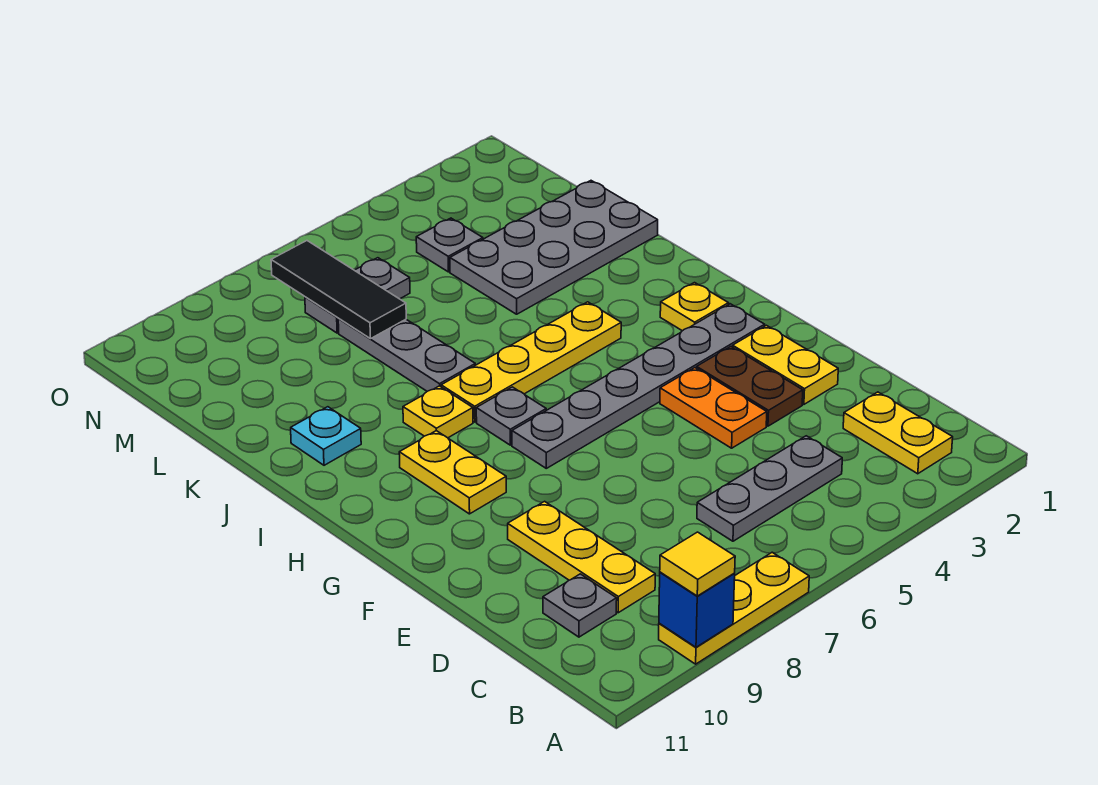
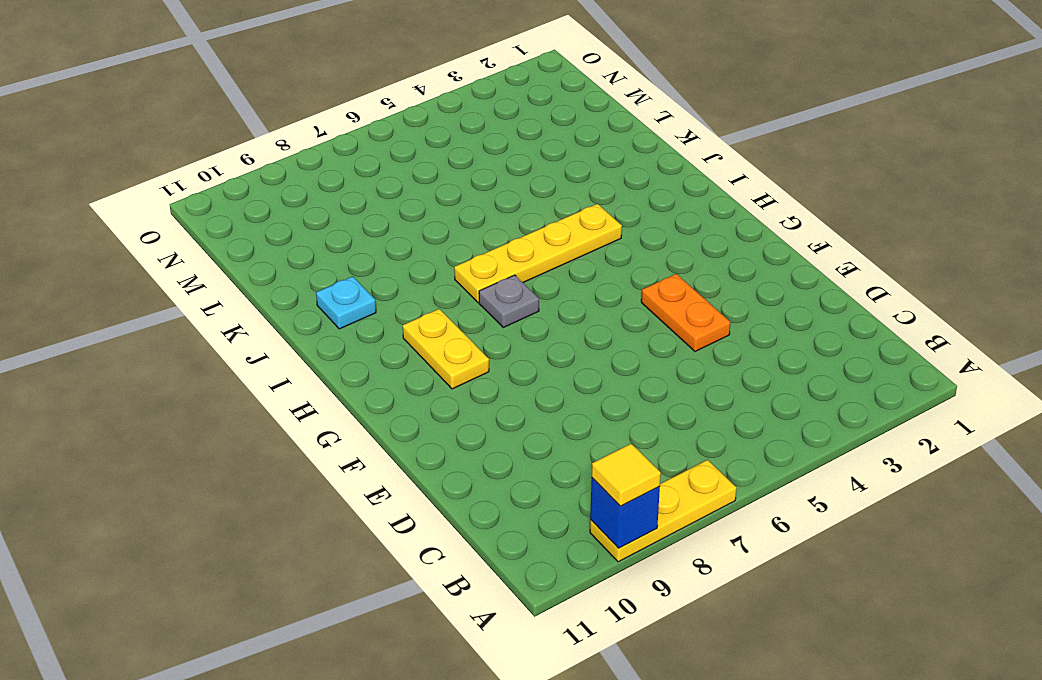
none -> yellow 1x2 plate [843,392,953,474]
none -> grey 1x3 plate [697,436,842,541]
none -> yellow 1x3 plate [508,501,655,613]

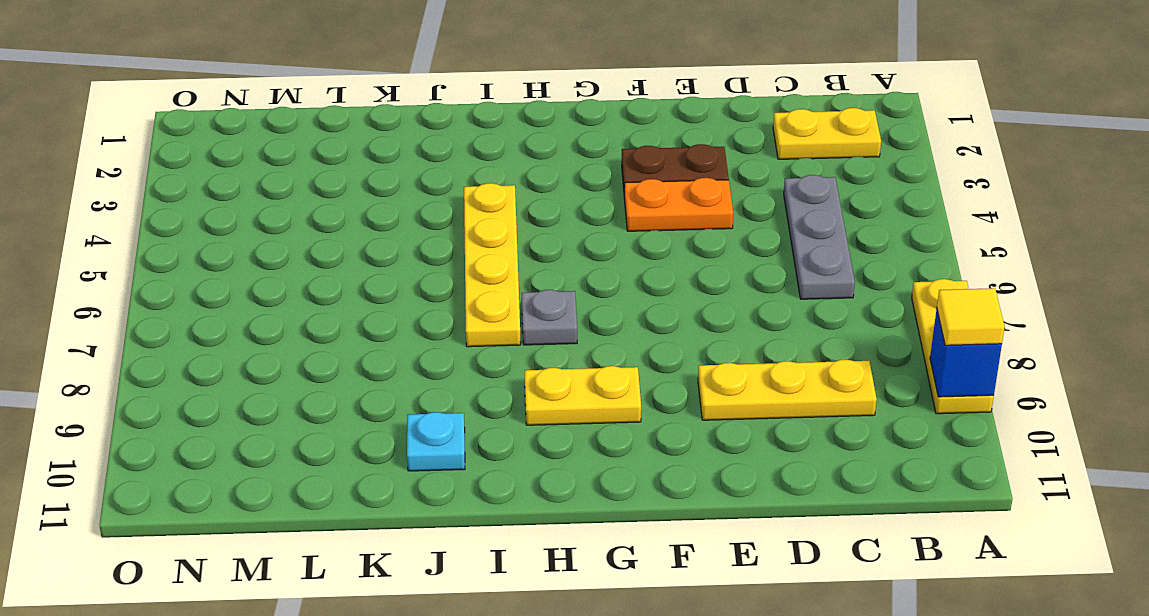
none -> grey 1x1 plate [543,574,617,637]
none -> yellow 1x2 plate [733,325,838,404]
none -> grey 1x6 plate [512,304,765,468]

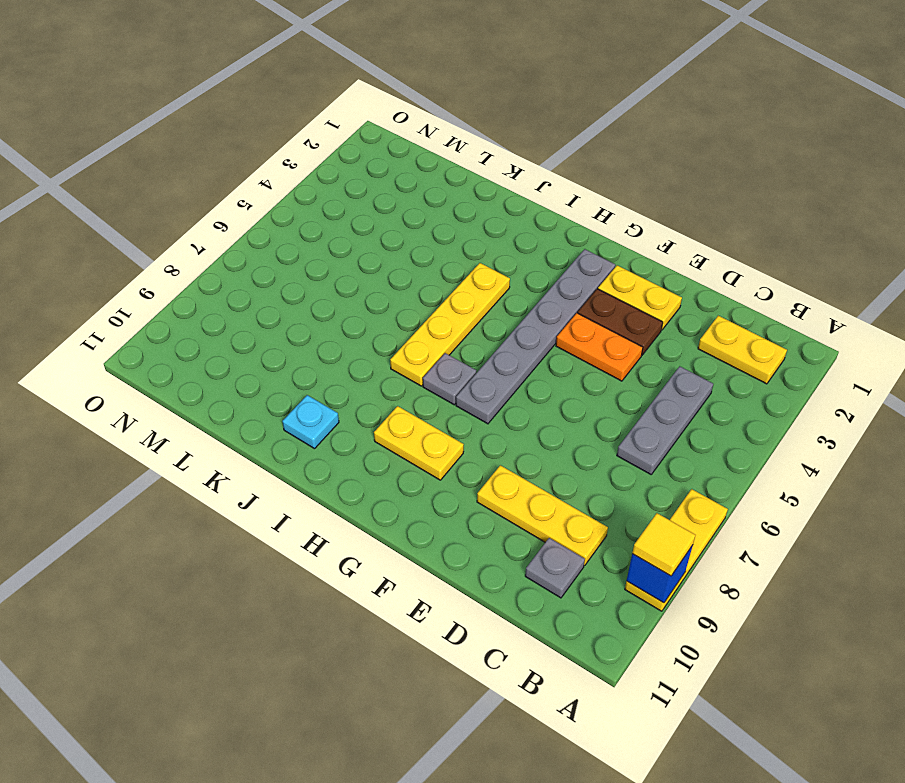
none -> yellow 1x1 plate [660,283,729,331]
none -> yellow 1x1 plate [403,386,473,438]
none -> grey 1x3 plate [338,318,475,391]

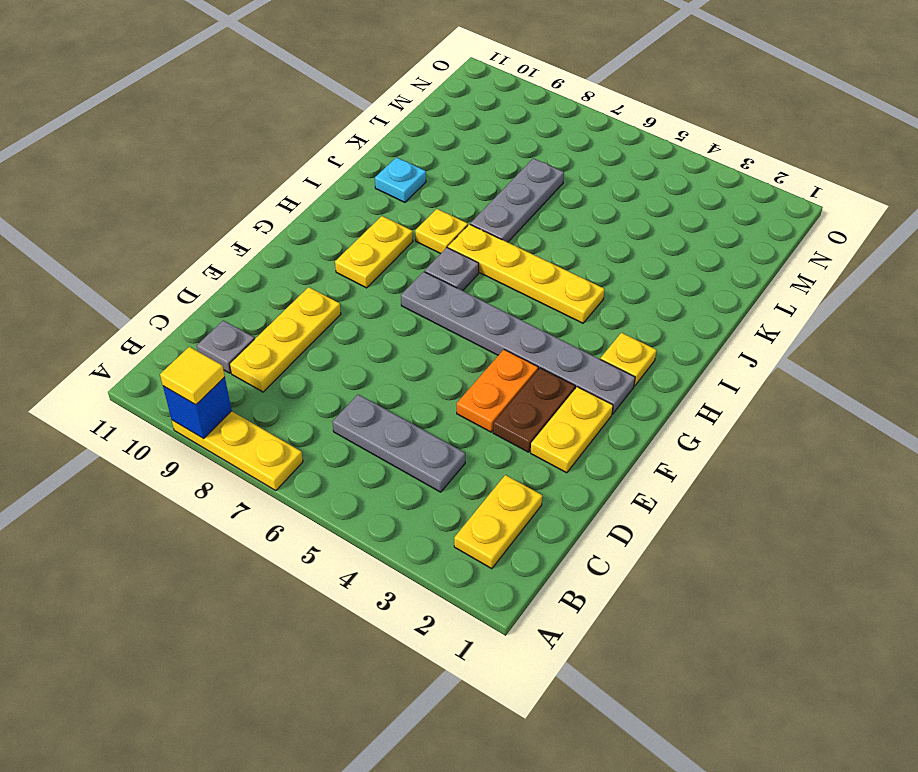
none -> grey 2x4 plate [450,181,658,314]
none -> grey 1x1 plate [416,218,483,272]
none -> grey 1x2 plate [305,258,410,333]

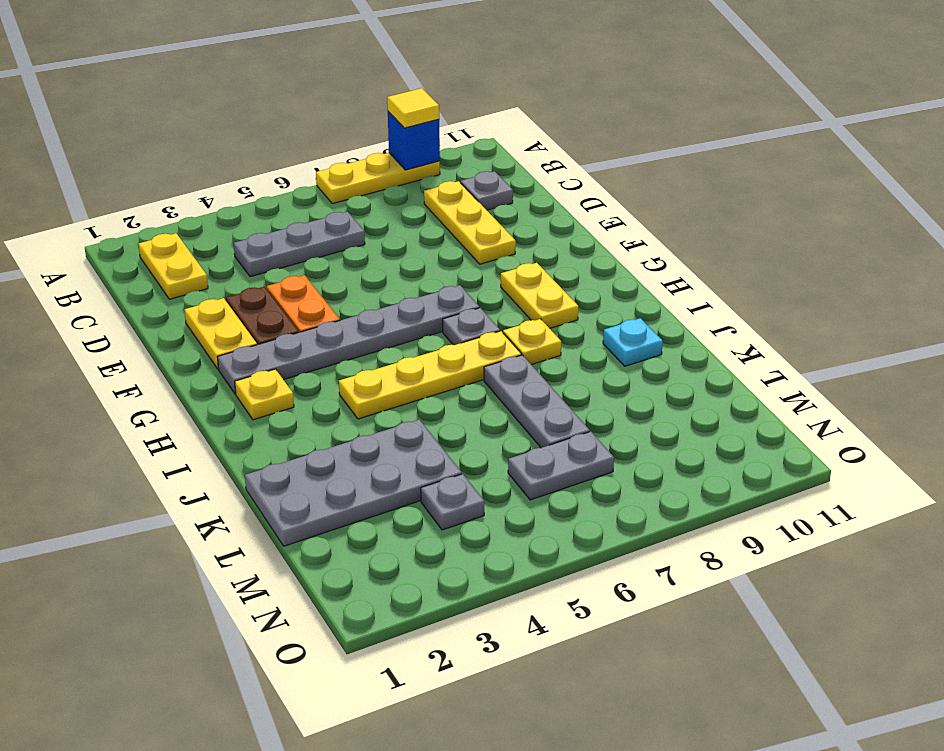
none -> black 1x3 tile [271,241,406,339]

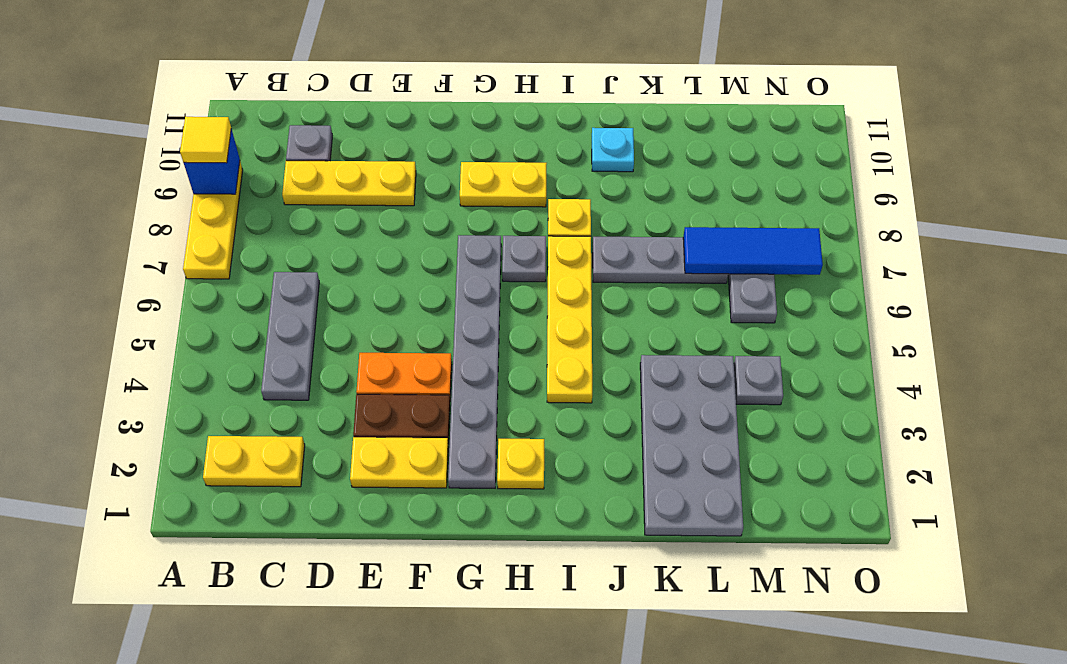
blue 1x3 tile [683,227,823,275] -> black 1x3 tile [271,241,406,339]

